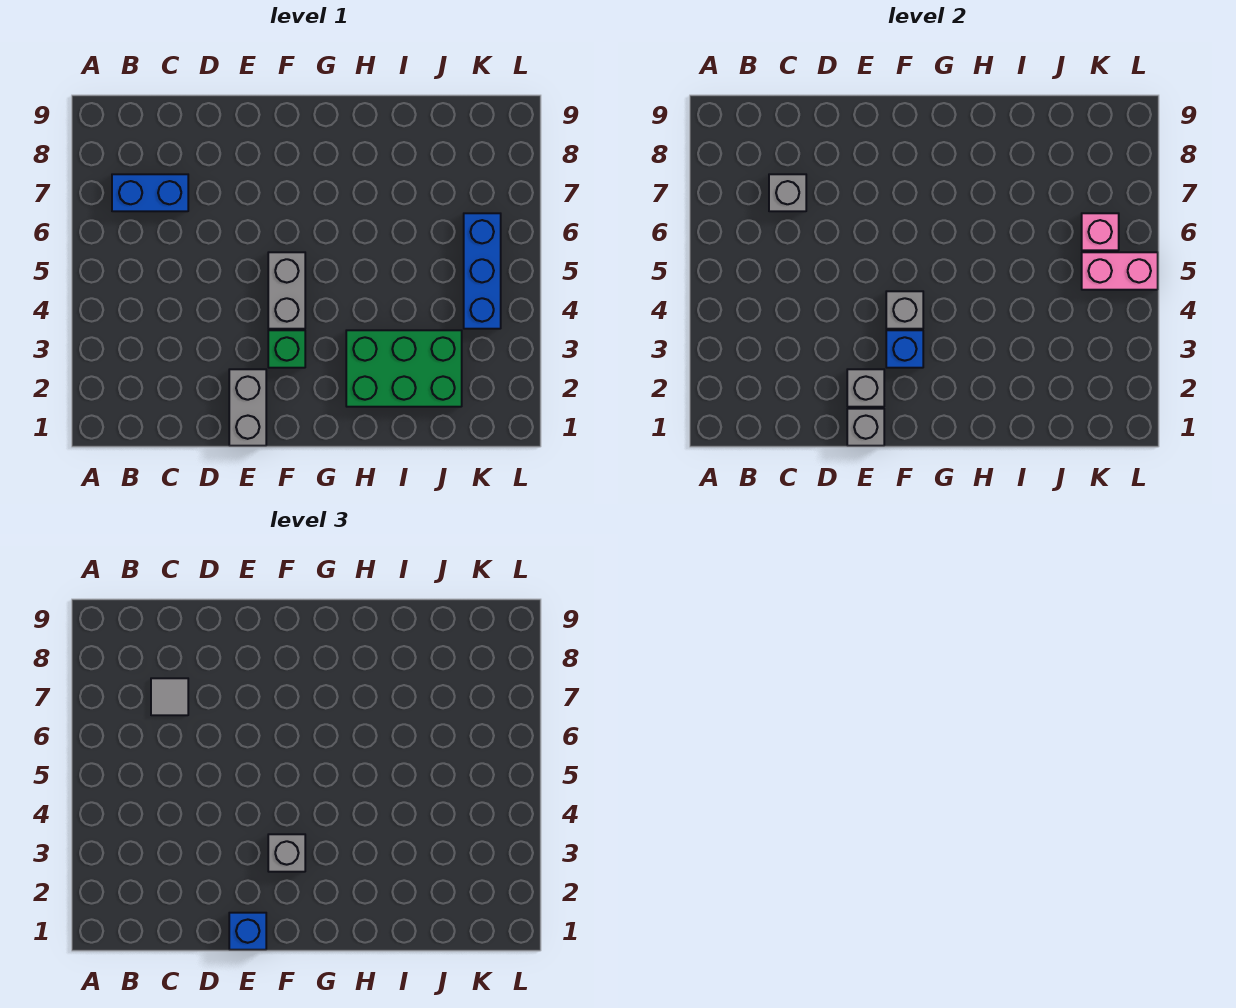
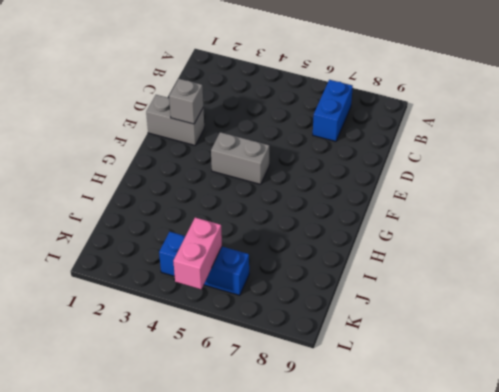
none -> green 1x1 brick [268,330,305,368]
none -> green 2x3 brick [346,330,462,407]
none -> grey 1x1 brick [769,174,806,211]

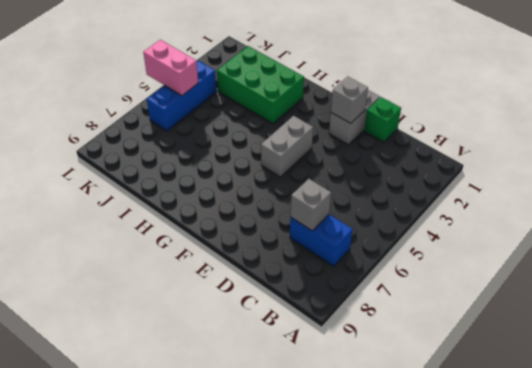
green 1x1 brick [364,97,401,142] -> green 1x1 brick moved to [268,330,305,368]
none -> grey 1x1 brick [847,409,884,446]
none -> blue 1x1 brick [886,330,923,368]
none -> grey 1x1 brick [886,291,923,329]

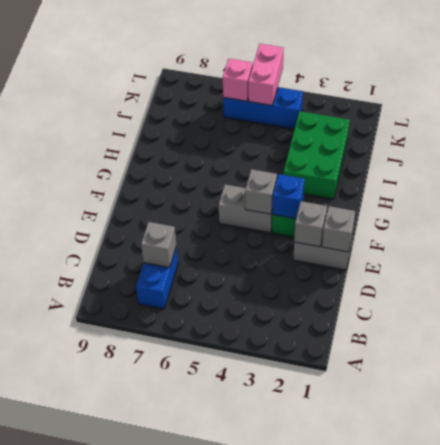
none -> grey 1x1 tile [151,678,188,715]
none -> blue 1x1 brick [229,913,266,950]
none -> grey 1x1 brick [268,834,305,872]

